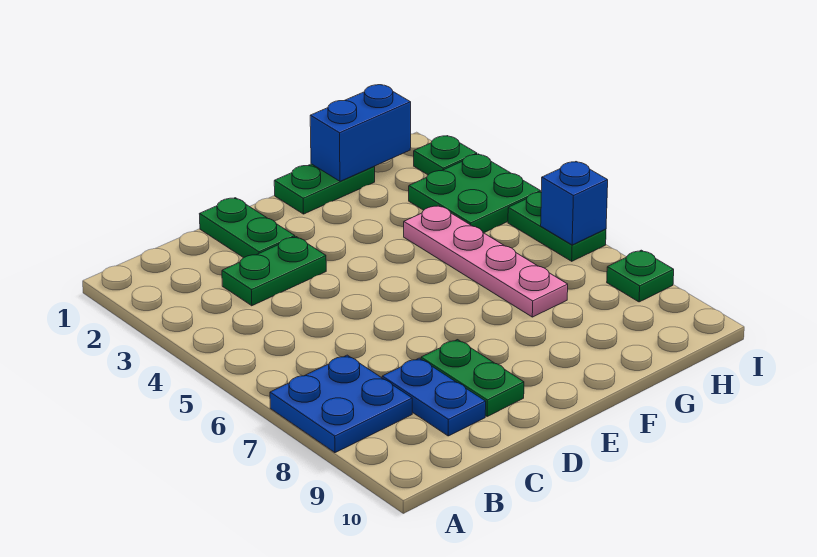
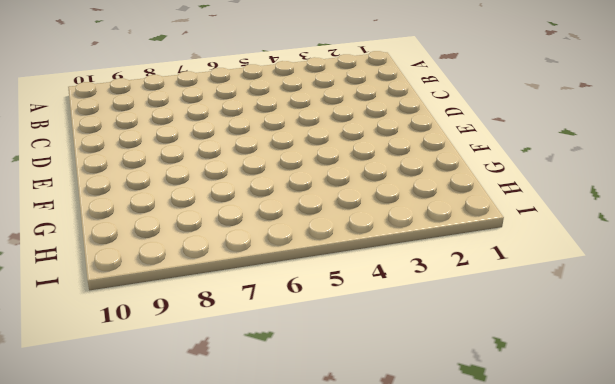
none -> blue 2x2 plate [270,355,412,453]
none -> green 1x2 plate [222,237,326,306]
none -> blue 1x2 plate [382,358,486,436]

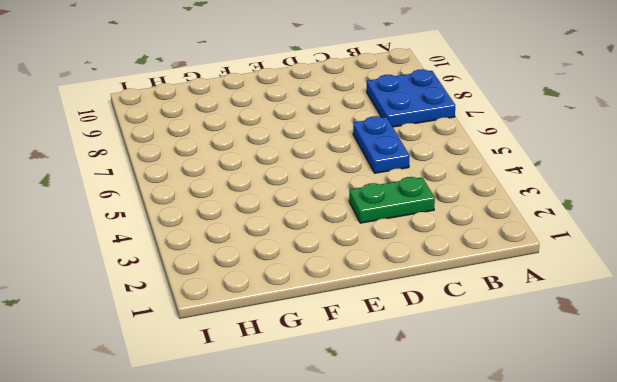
blue 1x2 plate [353,116,409,173] -> blue 1x2 plate moved to [382,358,486,436]
none -> green 1x2 plate [200,198,295,258]
none -> green 1x2 plate [421,340,524,416]
none -> green 1x2 plate [274,164,375,214]

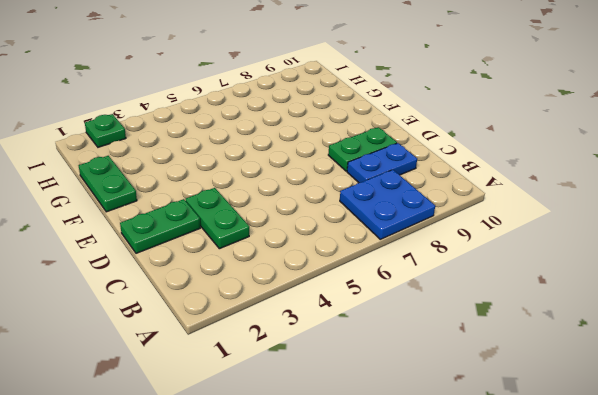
none -> pink 1x4 plate [404,206,568,317]
none -> green 2x2 plate [409,154,541,233]
none -> green 1x2 plate [508,192,606,261]

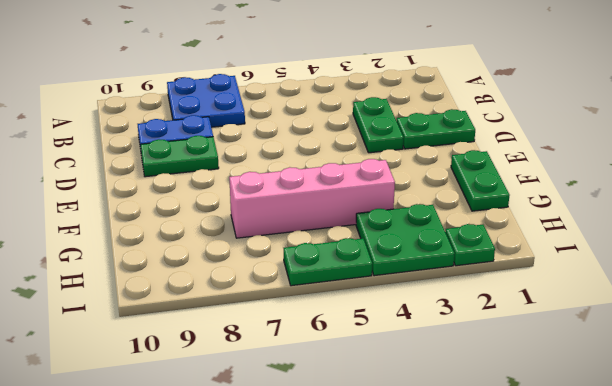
pink 1x4 brick [229,159,395,238] -> pink 1x4 plate [404,206,568,317]
none -> green 1x1 plate [607,250,674,302]
none -> blue 1x2 brick [310,85,411,181]
none -> blue 1x1 brick [541,162,608,245]

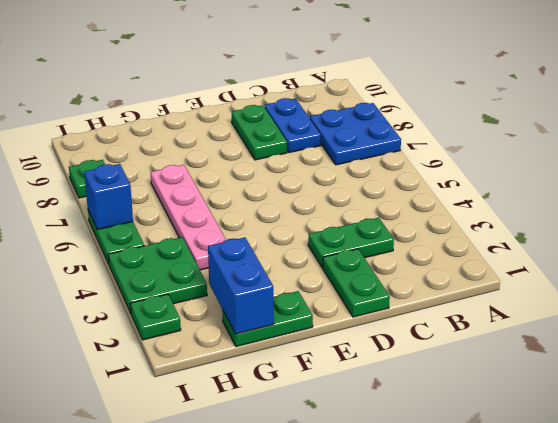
blue 1x2 brick [208,237,274,334] -> blue 1x2 brick turned to [310,85,411,181]

